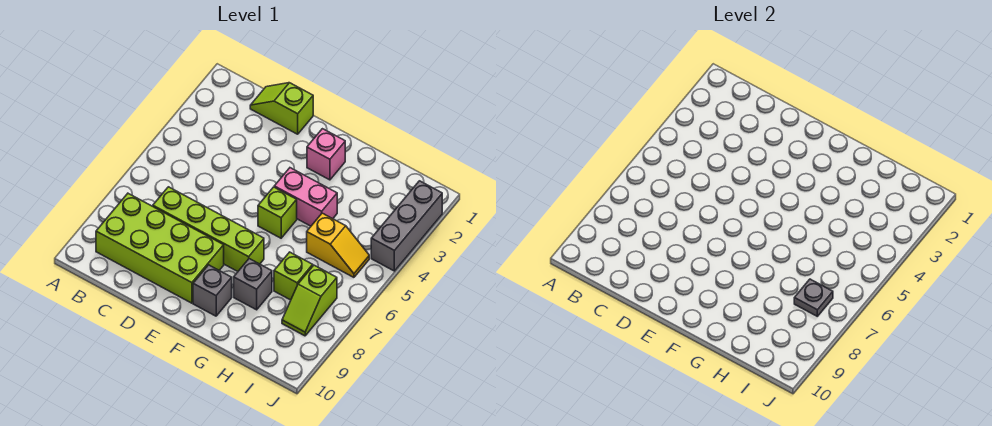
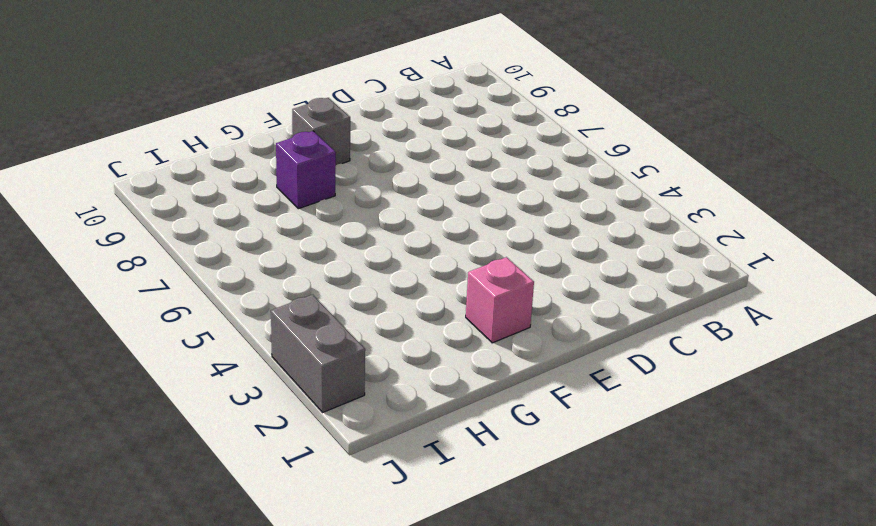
purple 1x1 brick [276,131,336,209] -> grey 1x1 brick [234,259,272,310]
grey 1x2 brick [271,295,365,412] -> grey 1x3 brick [371,181,442,271]
none -> lime 2x4 brick [96,193,224,303]
none -> lime 1x2 slope [250,83,313,134]
none -> lime 1x4 brick [153,187,264,271]

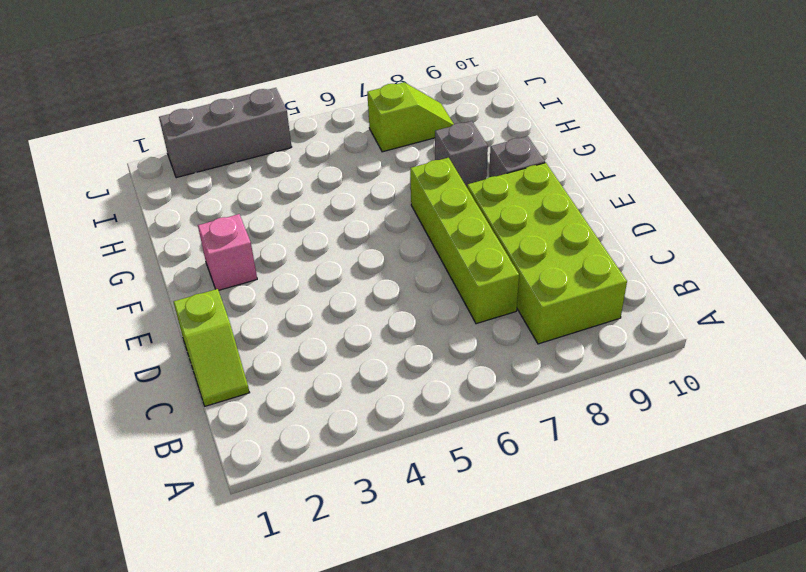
none -> pink 1x2 brick [274,168,337,226]
none -> lime 1x1 brick [258,187,297,238]
none -> yellow 1x2 slope [307,213,369,277]

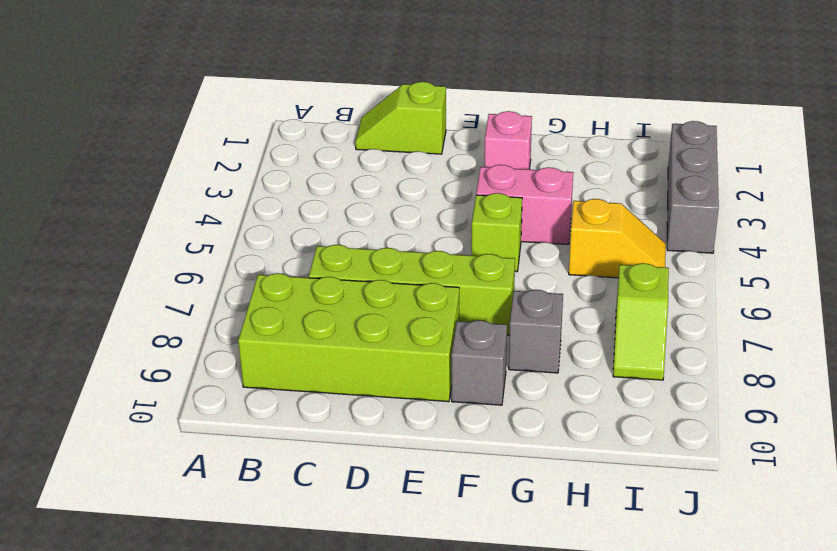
none -> lime 1x1 brick [274,252,313,300]
none -> grey 1x1 plate [794,279,833,316]

